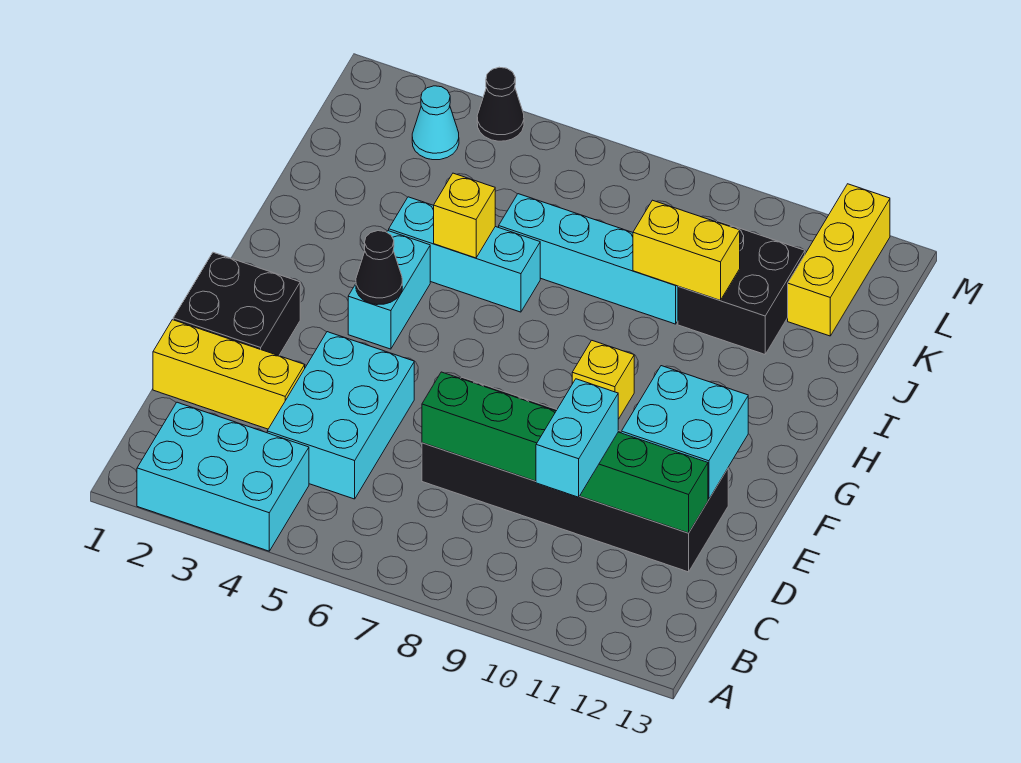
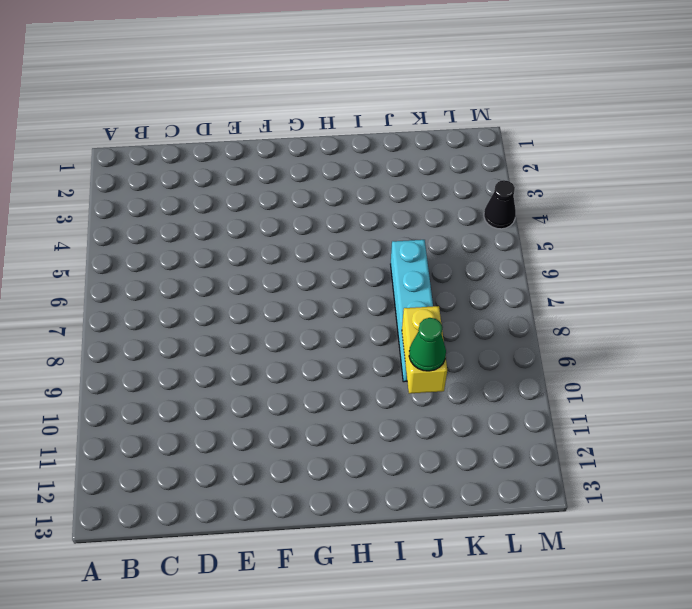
green 1x1 cone [409,318,446,371] -> none
none -> cyan 2x3 brick [137,402,309,551]
none -> cyan 2x3 brick [267,332,414,499]
none -> yellow 1x3 brick [153,320,305,429]

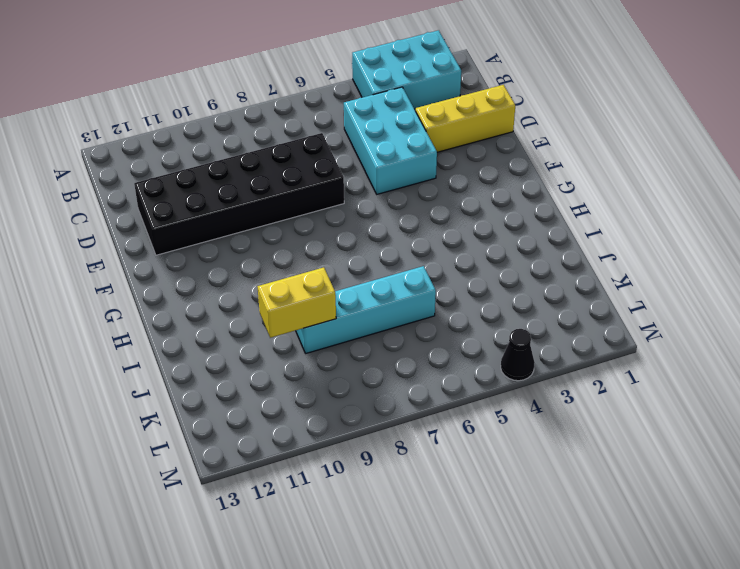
none -> black 2x2 brick [173,252,300,356]
none -> cyan 1x2 brick [348,231,430,349]
none -> yellow 1x1 brick [572,341,634,419]

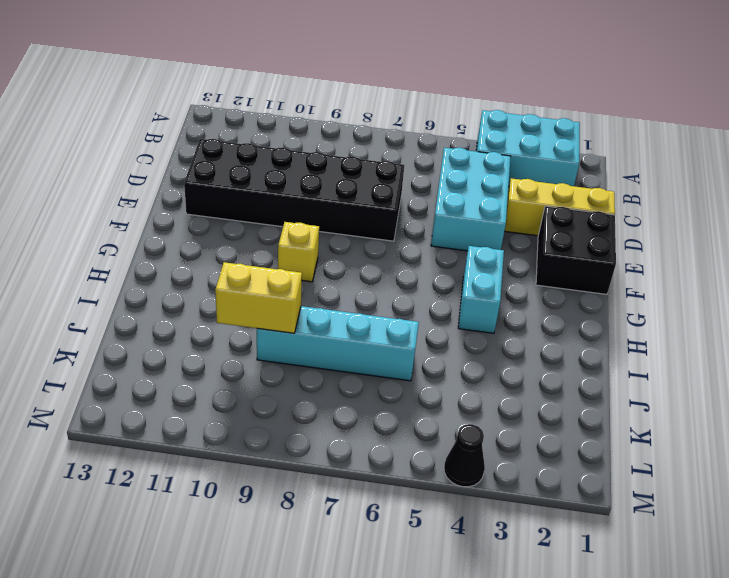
none -> cyan 1x3 brick [389,197,540,312]
none -> black 2x2 brick [678,221,805,354]
none -> yellow 1x3 brick [788,184,890,336]

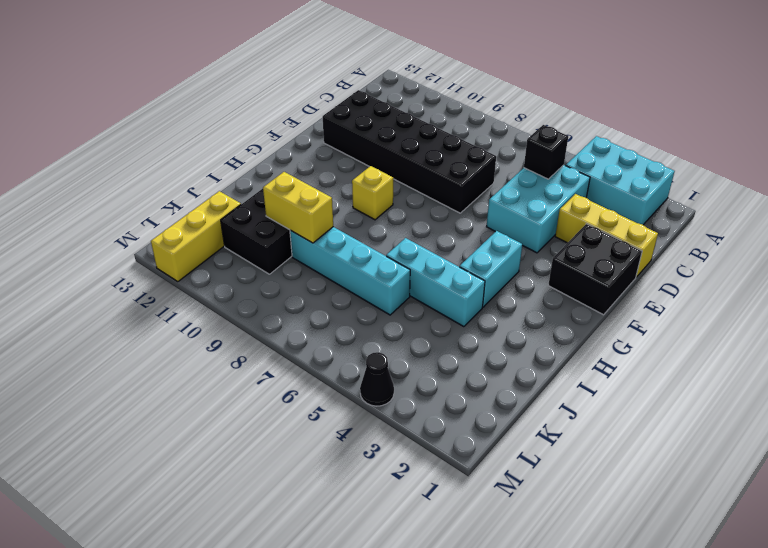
black 1x1 brick [524,125,568,179] -> none
none -> cyan 1x1 cone [412,86,459,160]
none -> green 1x6 brick [422,372,708,533]
none -> cyan 2x2 brick [621,366,748,499]

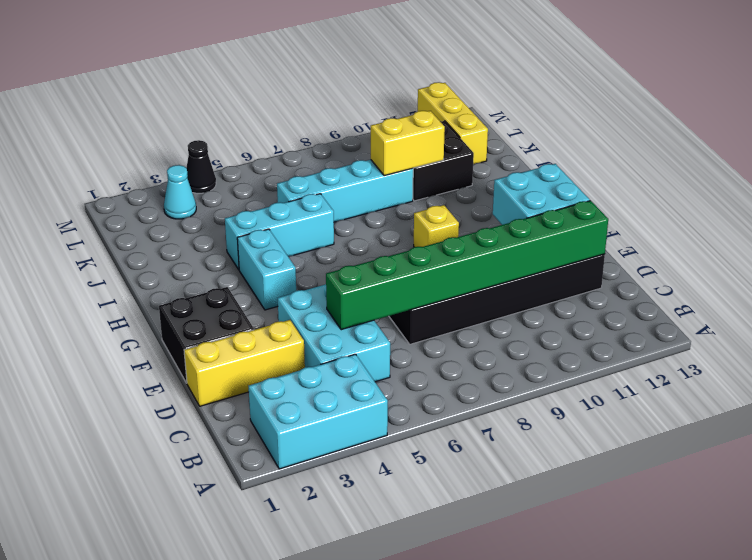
green 1x8 brick [326,201,608,330] -> green 1x6 brick [422,372,708,533]
none -> black 1x1 cone [356,231,402,305]
none -> yellow 1x1 brick [434,173,495,258]
none -> cyan 1x2 brick [536,379,618,497]

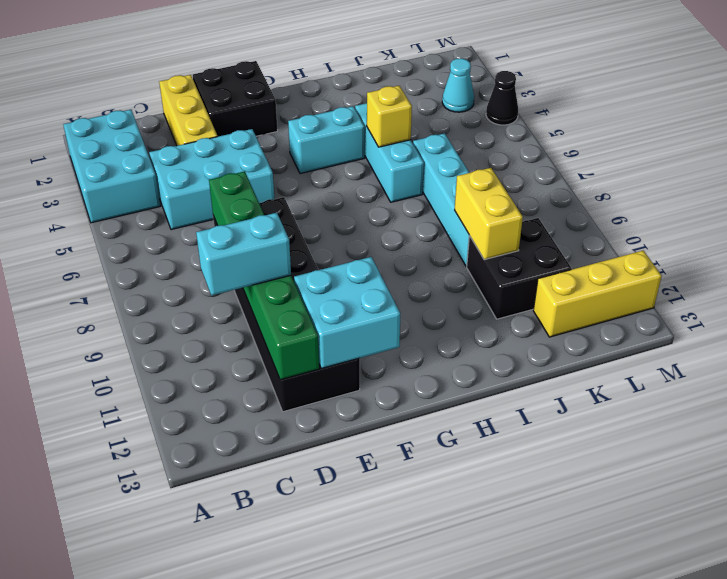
none -> yellow 1x1 brick [572,341,634,419]
none -> black 1x1 cone [356,231,402,305]

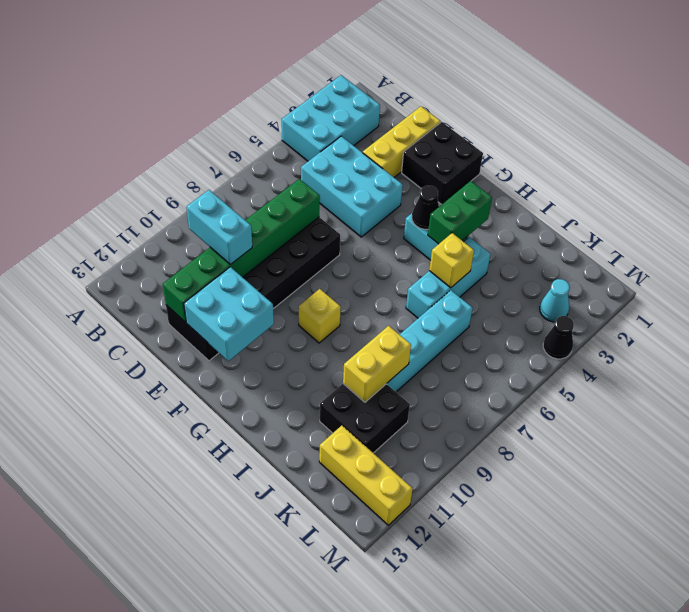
green 1x2 brick [428,181,492,244] -> none

